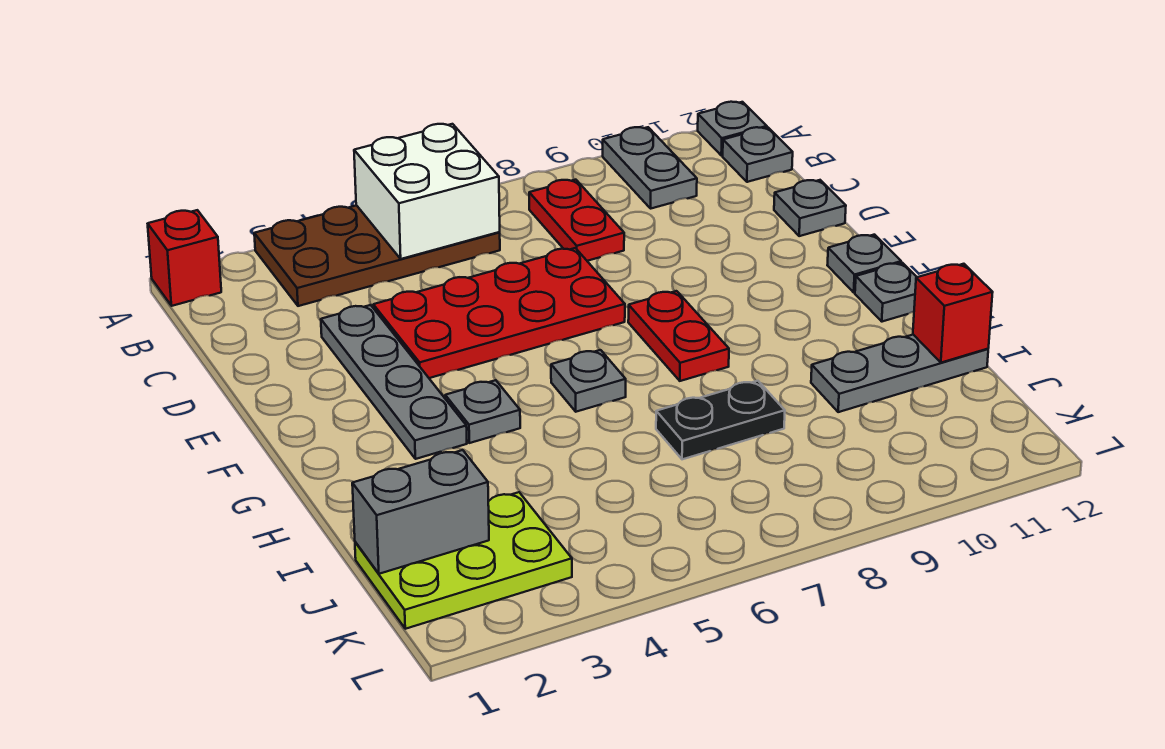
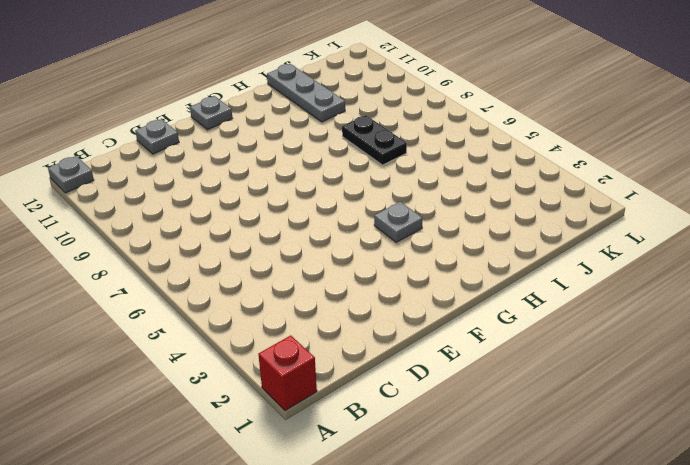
none -> brown 2x4 plate [254,205,500,306]
none -> grey 1x2 plate [603,127,697,209]
none -> red 1x2 plate [529,180,624,261]

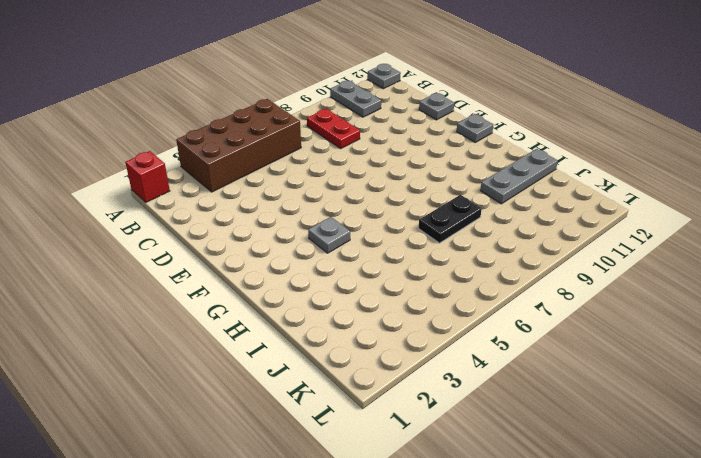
brown 2x4 brick [176,99,301,192] -> brown 2x4 plate [254,205,500,306]
none -> grey 1x1 plate [723,127,793,182]
none -> grey 1x4 plate [321,305,467,459]
none -> red 2x4 plate [373,248,625,378]

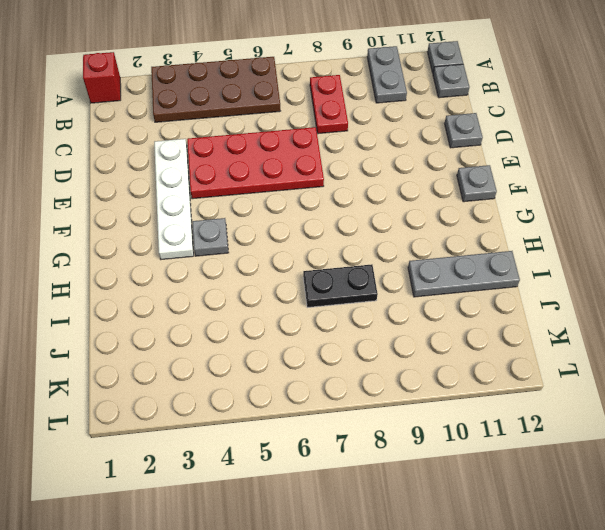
white 1x4 plate [154,139,194,259] -> grey 1x4 plate [321,305,467,459]
none -> red 1x2 plate [628,291,729,381]
none -> grey 1x1 plate [551,350,626,412]
none -> grey 1x1 plate [855,263,916,322]

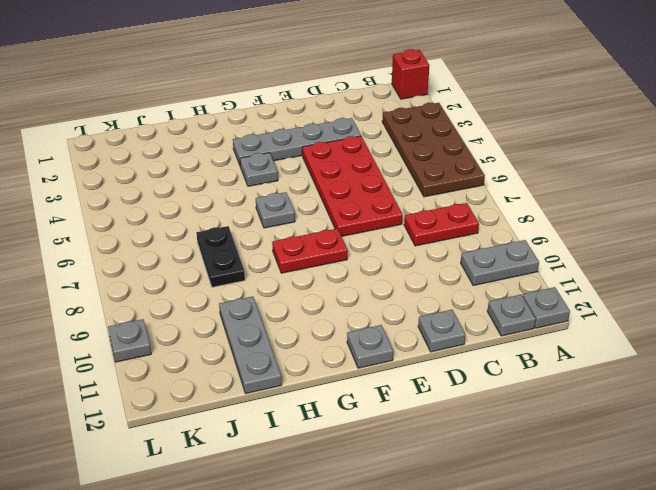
grey 1x1 plate [108,319,151,362] -> grey 1x1 plate moved to [855,263,916,322]
none -> lime 2x3 plate [355,492,572,629]
none -> white 2x2 brick [354,124,500,259]
none -> red 1x1 brick [913,264,993,363]

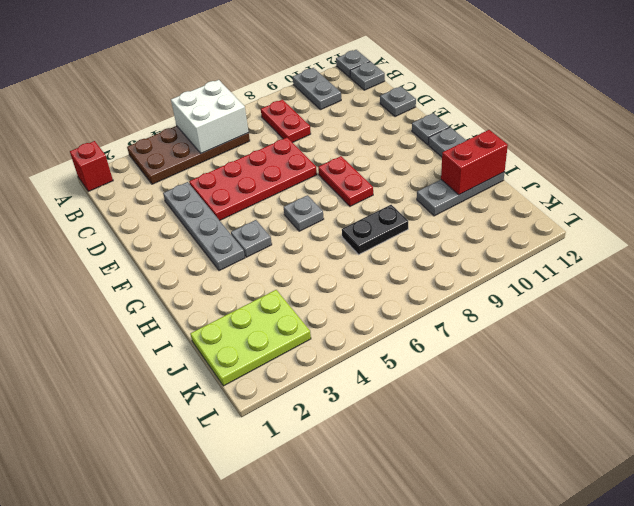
red 1x2 brick [441,130,508,195] -> red 1x1 brick [913,264,993,363]
none -> grey 1x2 brick [352,450,489,574]

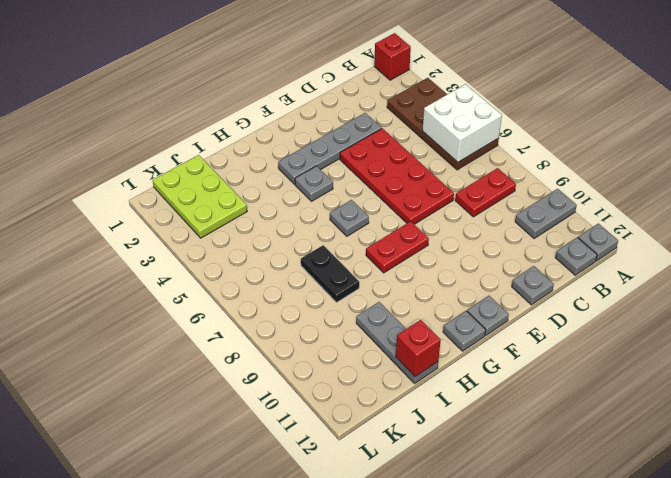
none -> grey 1x2 brick [352,450,489,574]

